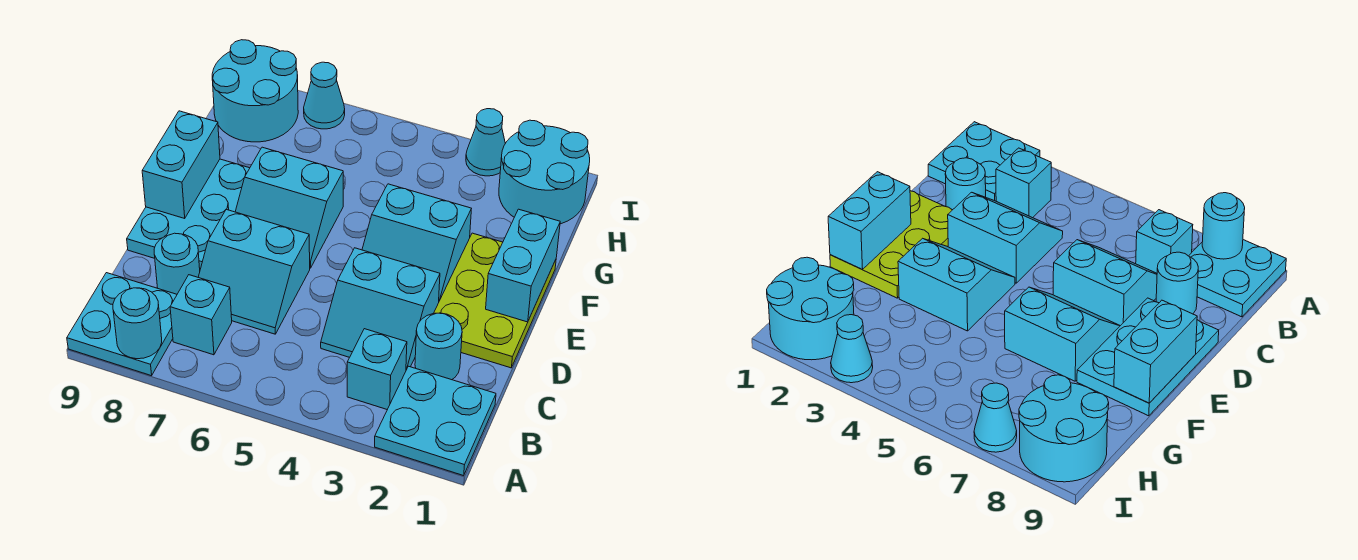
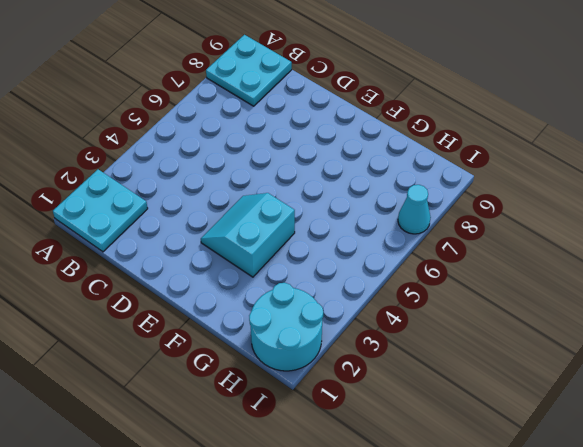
none -> cyan 1x1 brick [347,329,407,410]
none -> cyan 1x1 brick [170,275,232,355]
none -> cyan 1x1 round brick [415,313,462,380]

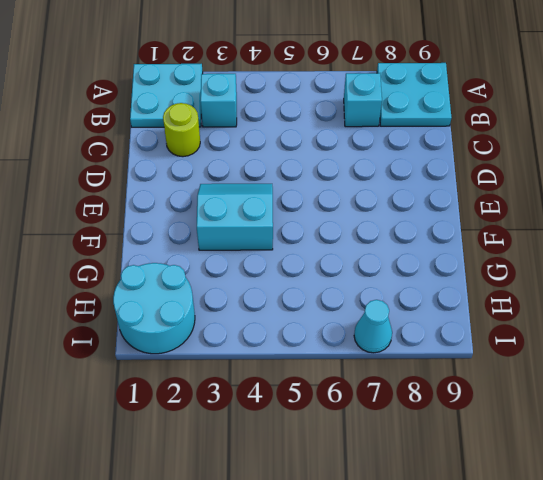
lime 1x1 round brick [163,103,200,157] -> cyan 1x1 round brick [415,313,462,380]
none -> cyan 2x2 slope [321,248,440,370]
none -> cyan 2x2 slope [198,210,310,334]
none -> cyan 1x1 round brick [154,233,200,294]

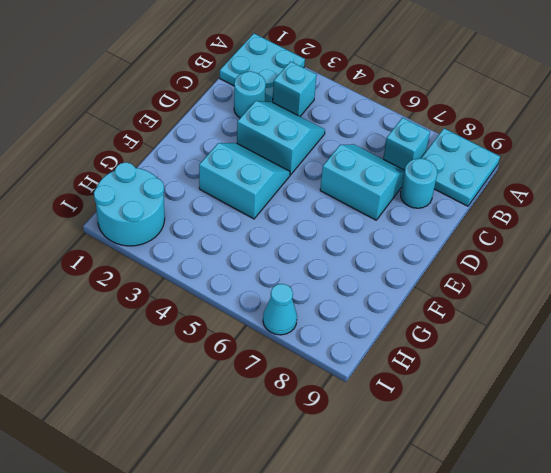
none -> lime 2x3 plate [434,233,556,368]
none -> cyan 2x3 plate [127,159,250,269]
none -> cyan 2x2 slope [235,147,343,268]

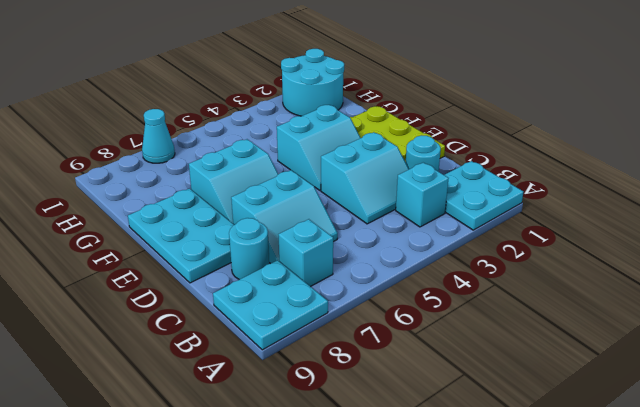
none -> cyan 2x2 round brick [212,40,298,142]
none -> cyan 1x1 cone [466,109,505,176]
none -> cyan 1x1 round brick [113,288,162,359]

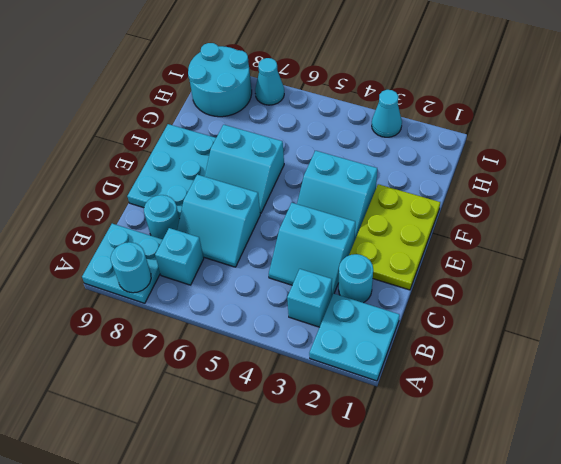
none -> cyan 2x2 round brick [499,120,590,224]
none -> cyan 1x2 brick [486,209,560,322]
none -> cyan 1x2 brick [142,111,220,218]

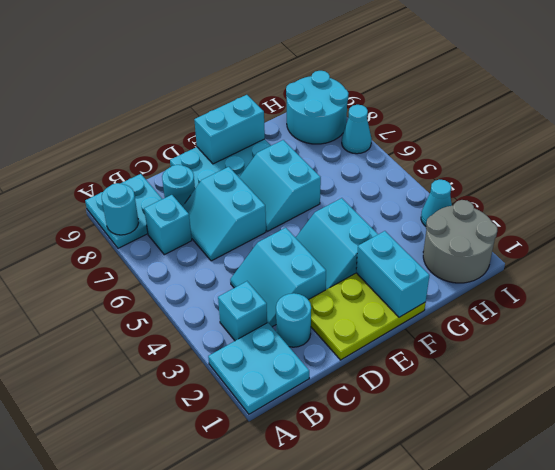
cyan 1x2 brick [356,231,430,317] -> cyan 1x2 brick turned to [486,209,560,322]
grey 2x2 round brick [423,200,497,283] -> cyan 2x2 round brick [499,120,590,224]

